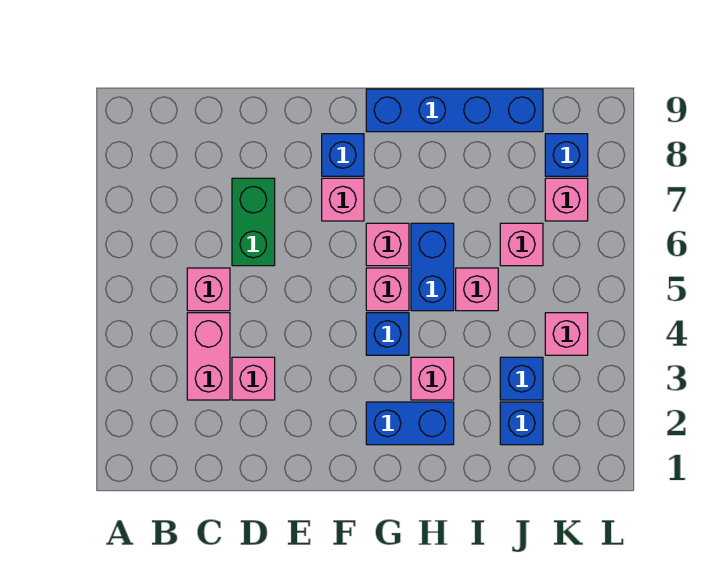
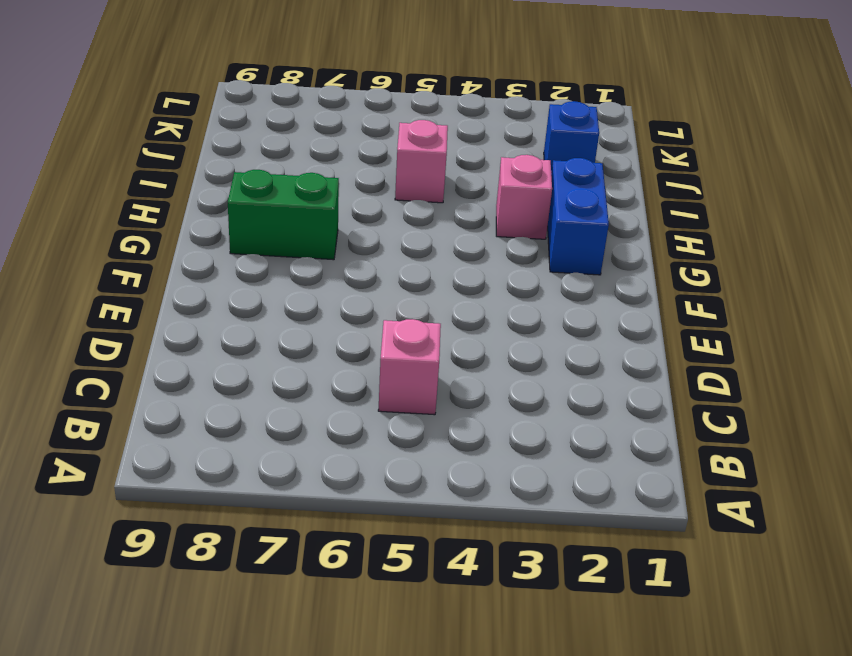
green 1x2 brick [228,170,339,260] -> green 1x2 brick moved to [232,178,275,266]
none -> pink 1x2 brick [187,313,230,400]
none -> pink 1x1 brick [232,357,275,400]
none -> pink 1x1 brick [322,178,364,221]

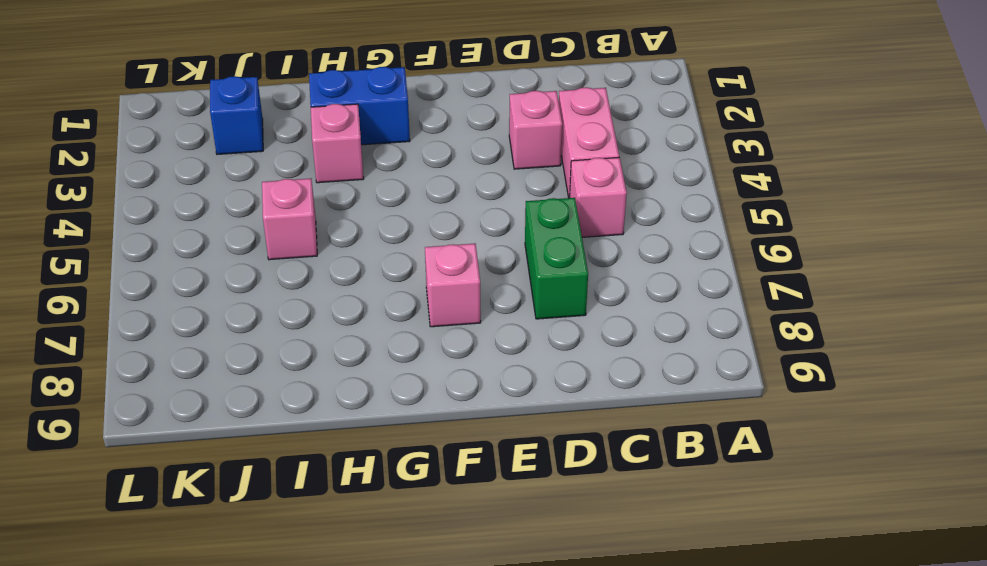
none -> blue 1x1 brick [322,134,364,176]
none -> blue 1x1 brick [366,313,409,355]
none -> pink 1x1 brick [366,268,409,311]

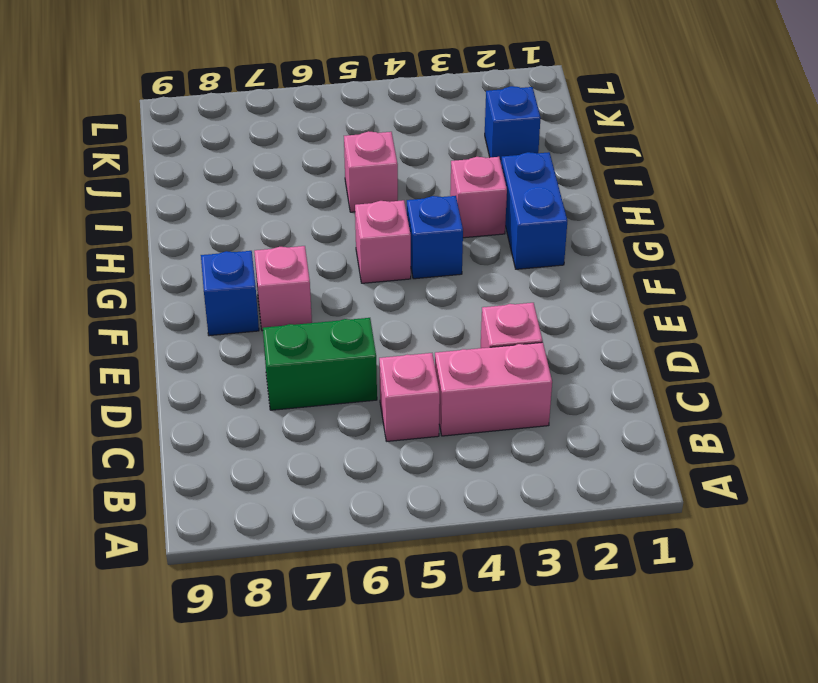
none -> pink 1x1 brick [366,223,409,266]
none -> blue 1x4 brick [366,89,543,132]
none -> blue 1x2 brick [411,223,454,311]

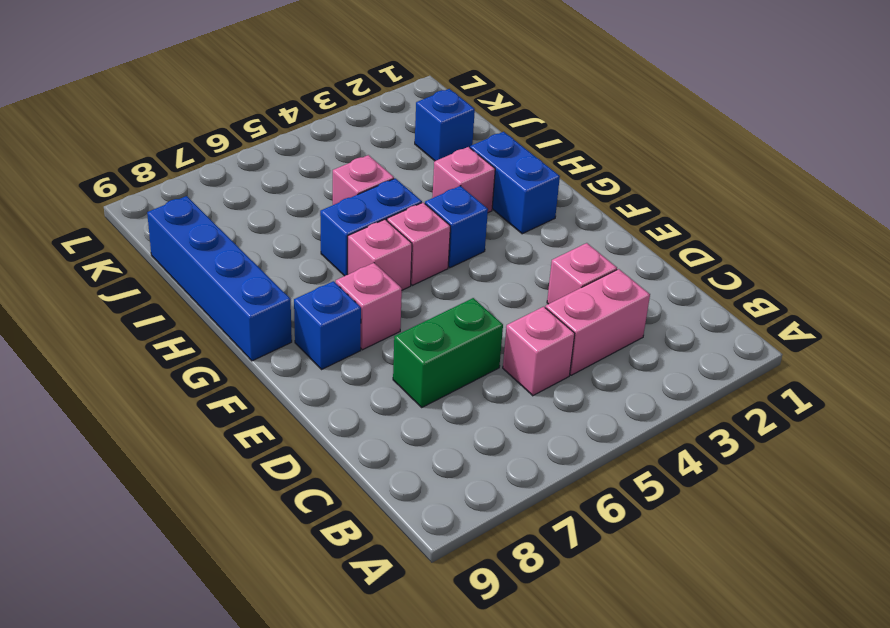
none -> blue 1x1 brick [500,357,543,400]
none -> pink 1x1 brick [500,223,543,266]
none -> pink 1x1 brick [545,313,588,355]

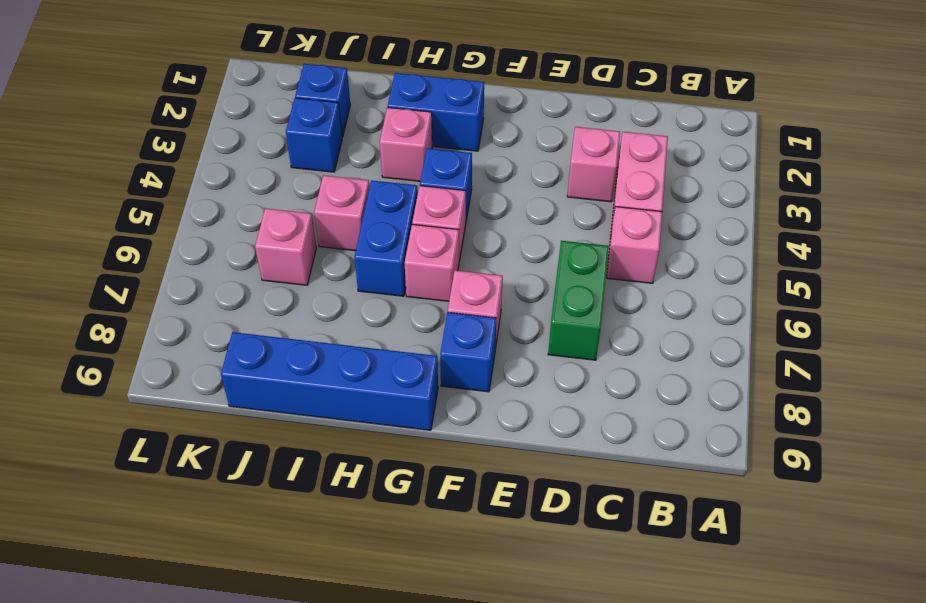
none -> pink 1x1 brick [545,313,588,355]
none -> pink 1x1 brick [545,178,588,221]
none -> blue 1x1 brick [545,134,588,176]

